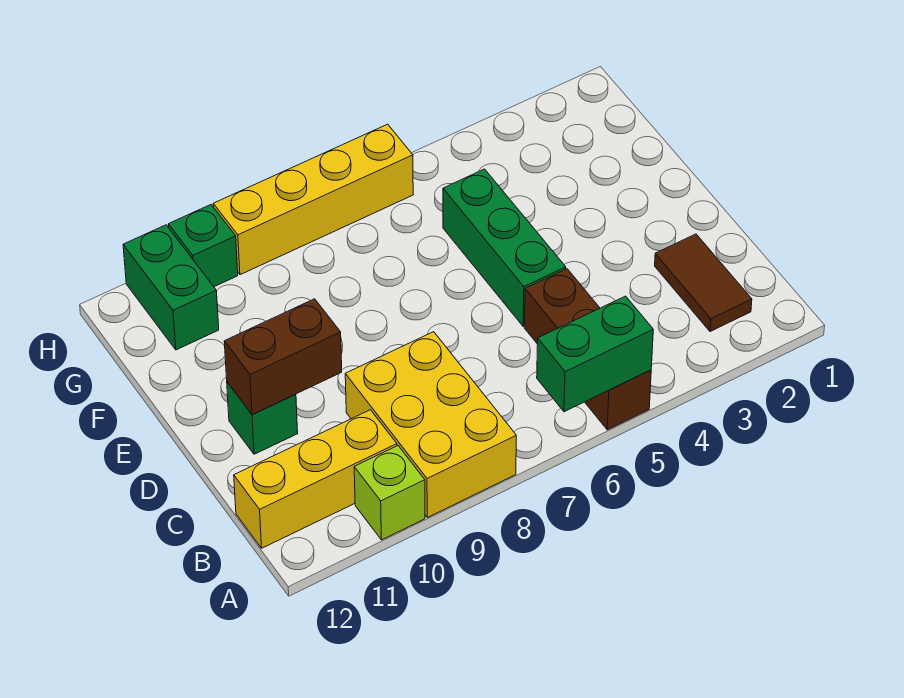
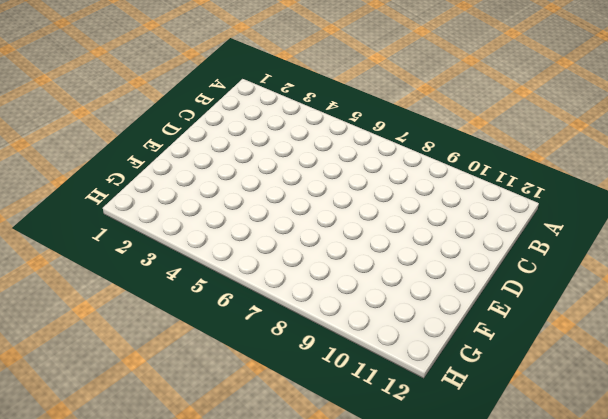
none -> brown 1x3 brick [524,269,651,430]
none -> yellow 2x3 brick [345,332,516,518]
none -> lime 1x1 brick [354,446,425,540]

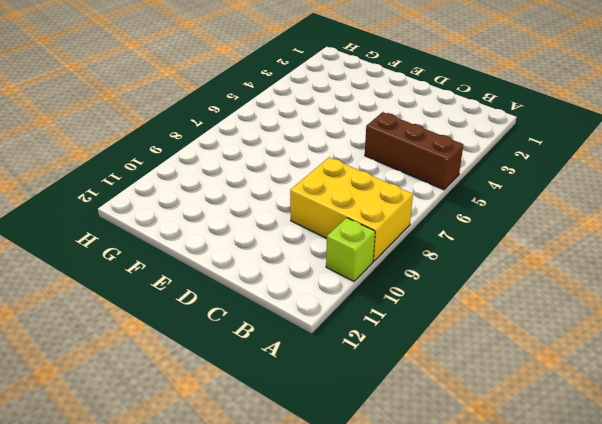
none -> brown 1x2 tile [655,234,752,331]
none -> yellow 1x3 brick [234,410,397,548]
none -> green 1x3 brick [443,169,566,326]

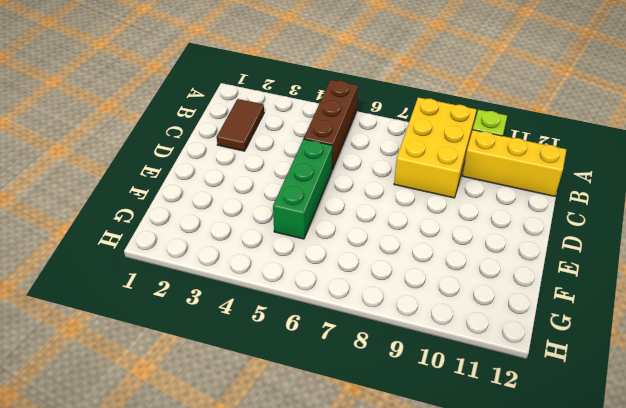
none -> green 1x1 brick [227,382,298,454]
none -> green 1x2 brick [123,225,219,350]
none -> yellow 1x4 brick [213,124,413,275]

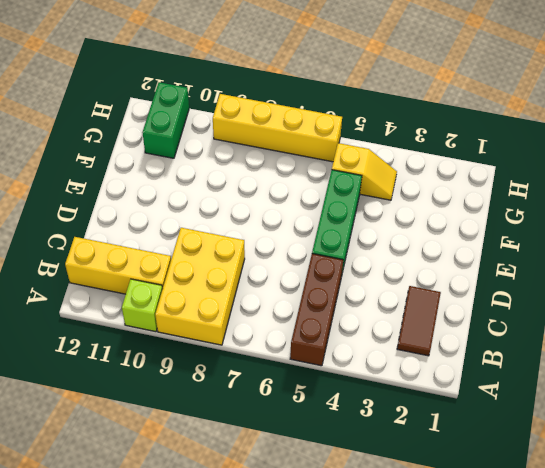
yellow 1x2 slope [332,143,397,200] -> none
none -> green 1x1 brick [227,382,298,454]
none -> green 1x1 brick [168,205,238,287]
none -> green 1x2 brick [537,296,653,412]

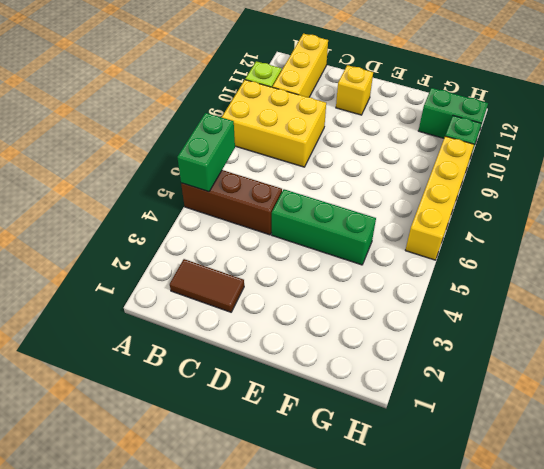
yellow 1x1 brick [336,65,373,115] -> green 1x1 brick [227,382,298,454]
none -> brown 1x2 brick [224,299,342,415]

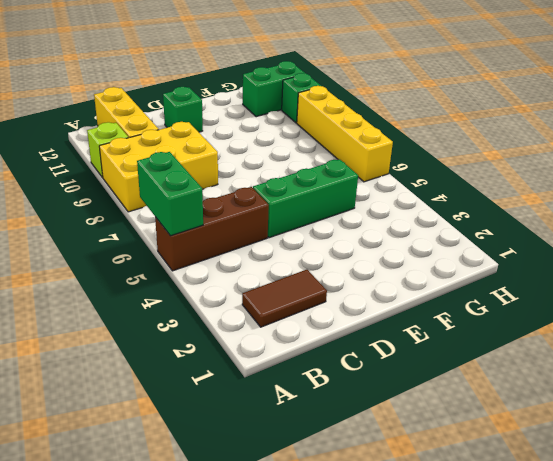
none -> brown 1x2 brick [224,299,342,415]

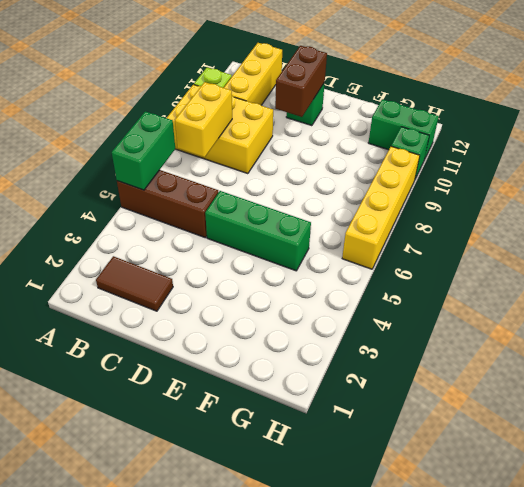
yellow 1x2 brick [175,82,232,157] -> none

